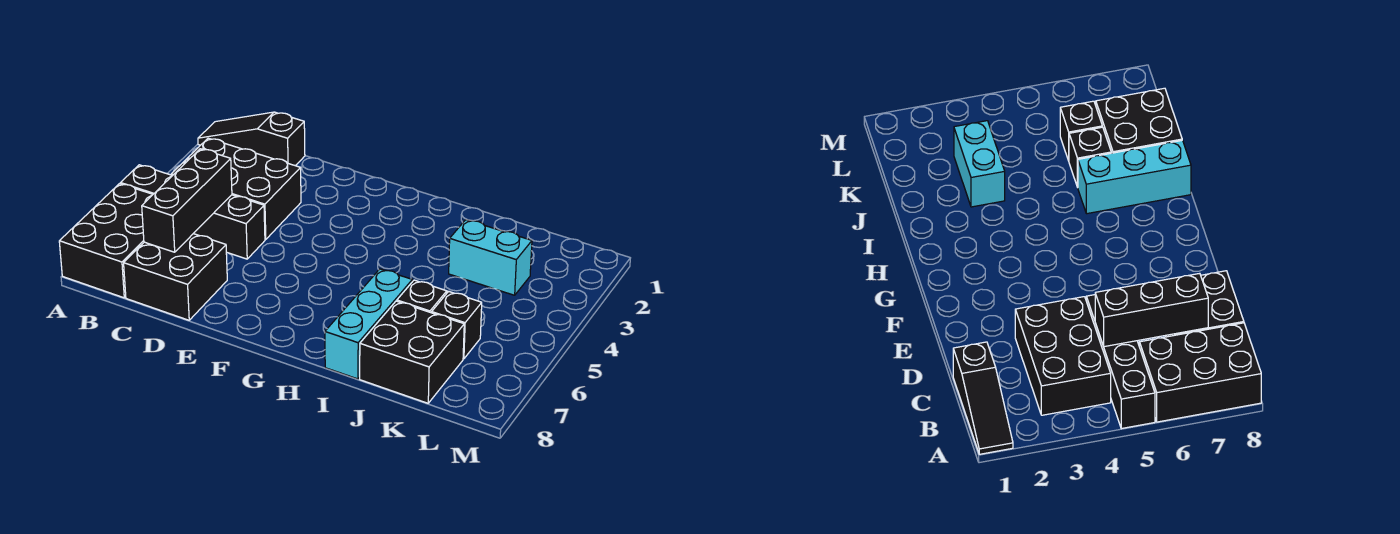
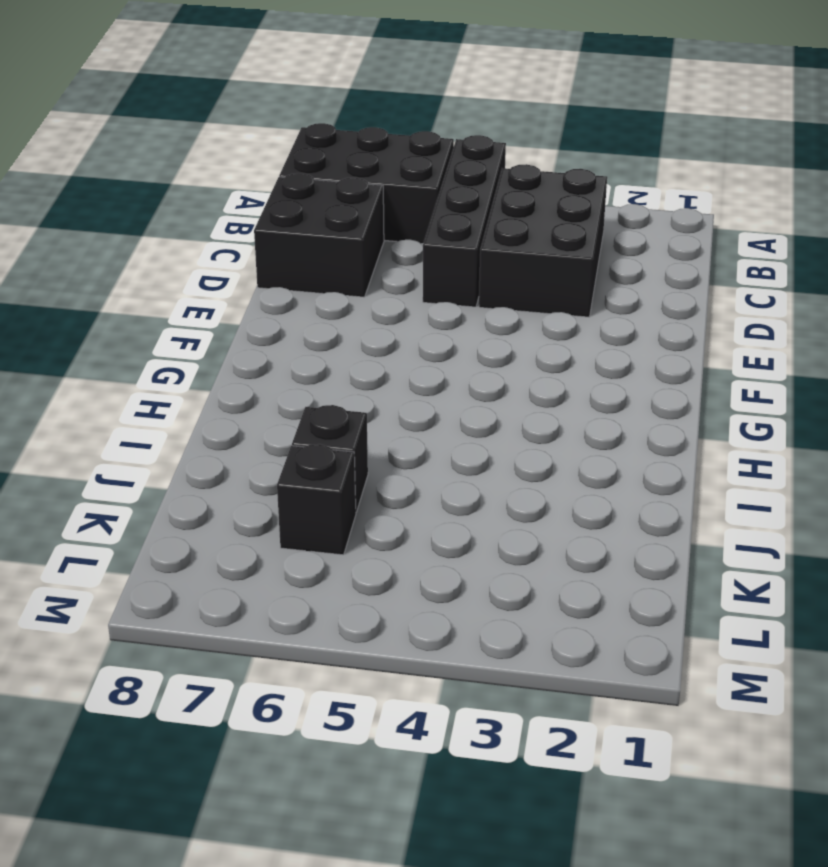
none -> black 1x3 slope [198,112,305,166]
none -> cyan 1x3 brick [325,269,412,379]

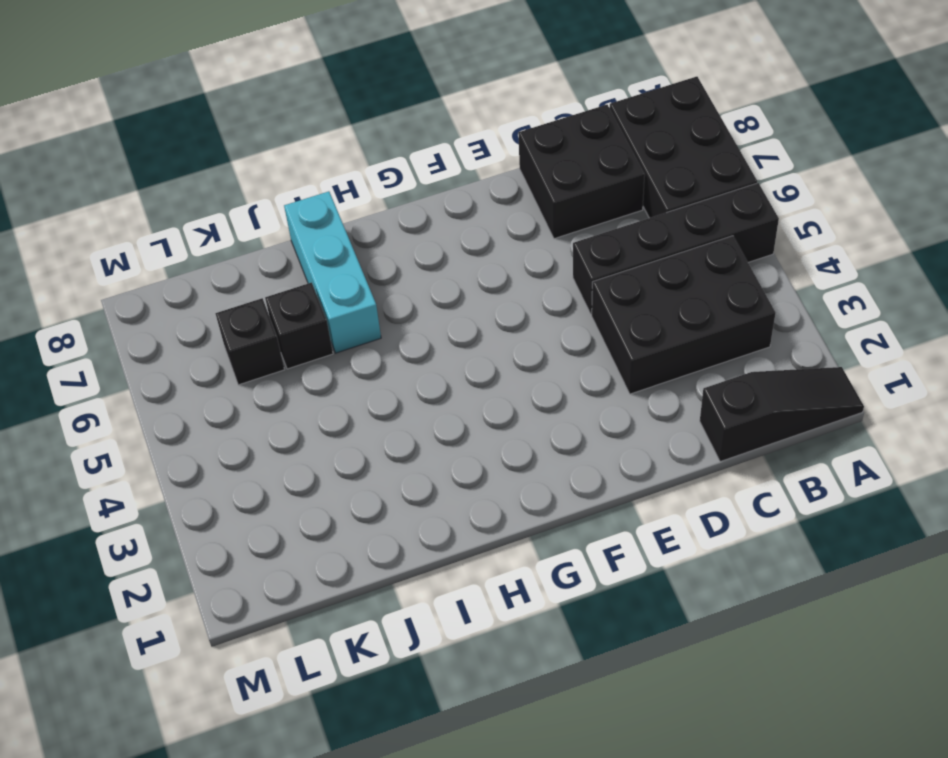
none -> cyan 1x2 brick [449,220,532,295]
none -> black 2x2 brick [360,301,464,403]

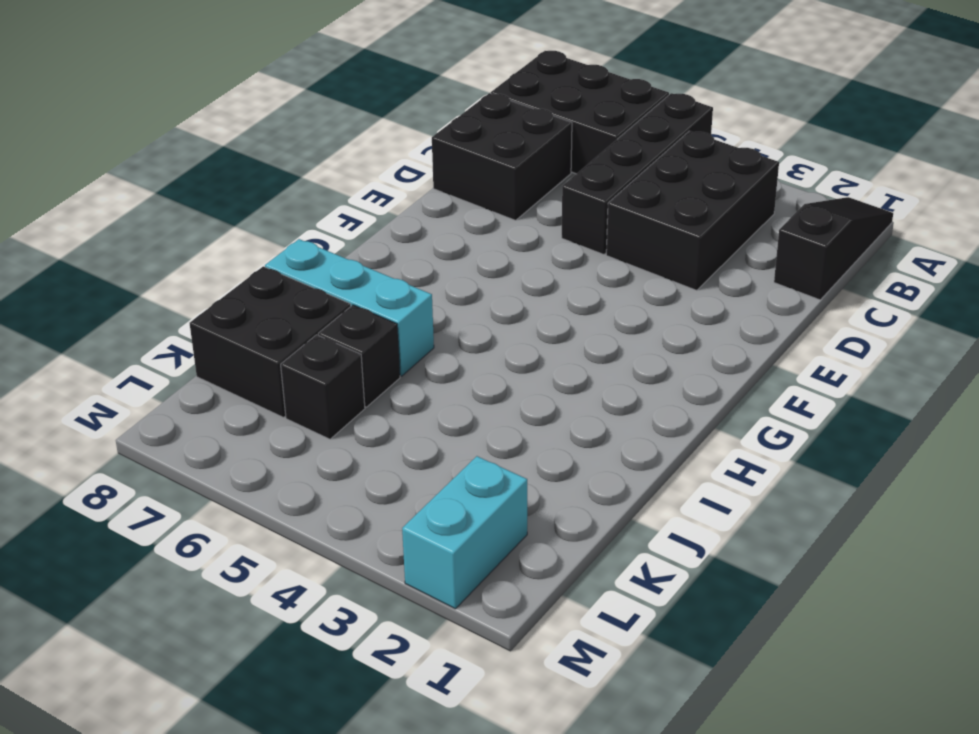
cyan 1x2 brick [402,456,527,609] -> cyan 1x2 brick moved to [449,220,532,295]
none -> black 1x3 brick [142,149,232,252]

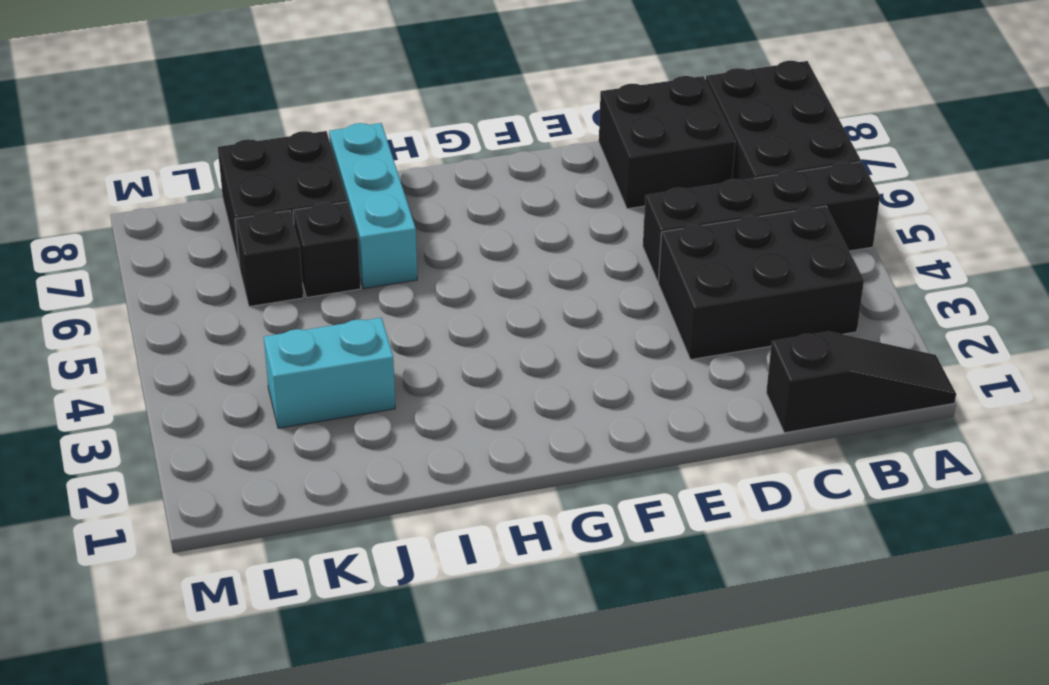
none -> black 1x3 brick [142,149,232,252]

